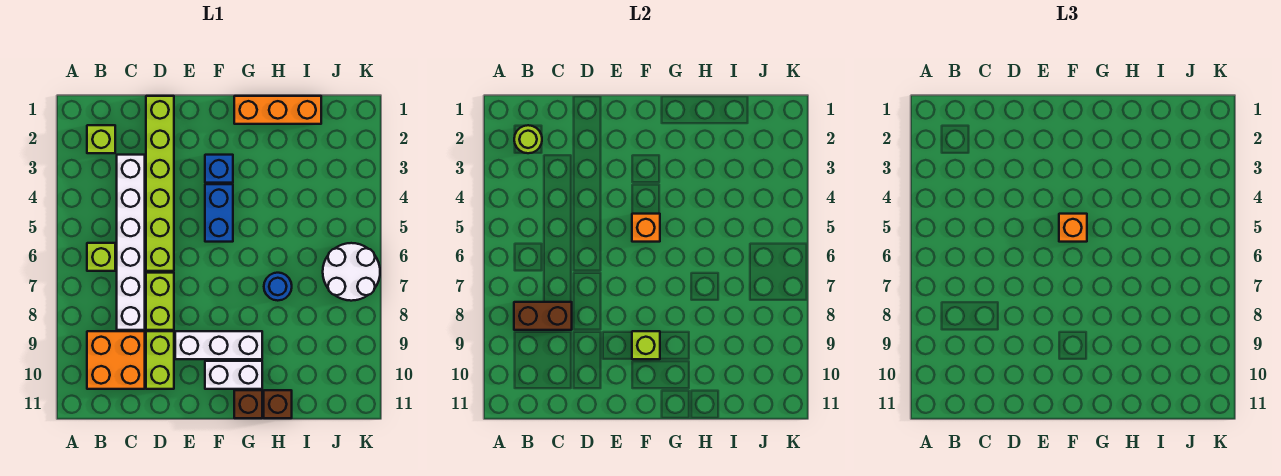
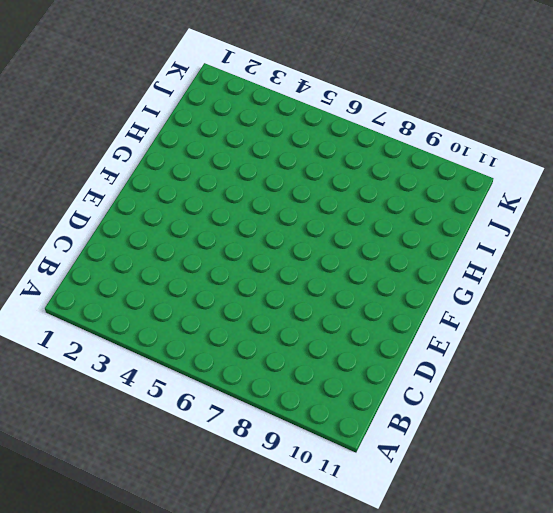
none -> lime 1x1 brick [87,125,115,153]
none -> lime 1x1 brick [87,243,115,271]
none -> orange 2x2 brick [87,331,145,389]

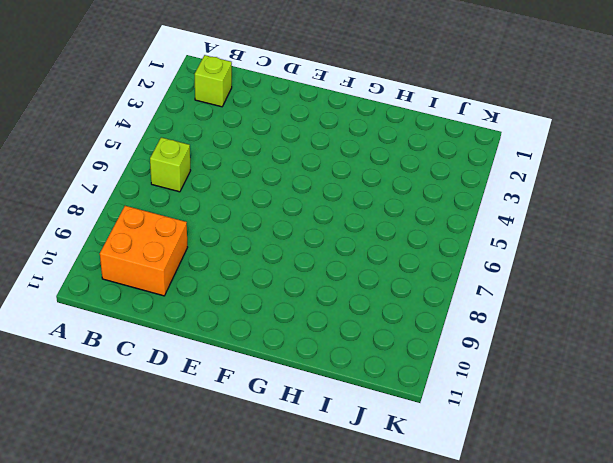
none -> white 1x6 brick [117,155,145,330]
none -> lime 1x6 brick [146,96,174,271]
none -> lime 1x2 brick [146,273,174,330]

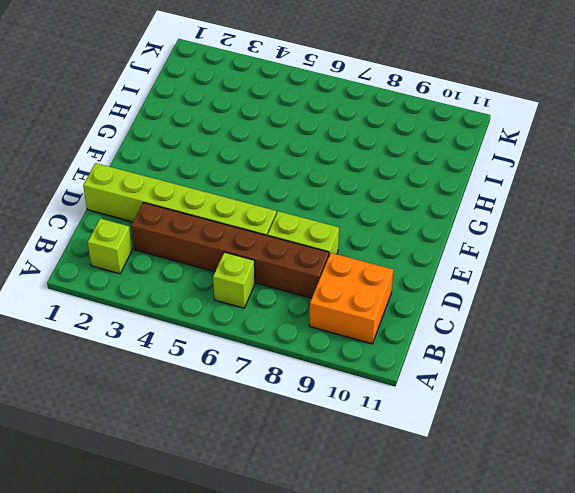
brown 1x6 brick [131,203,329,298] -> white 1x6 brick [117,155,145,330]
none -> lime 1x2 brick [146,331,174,389]
none -> white 1x3 brick [175,331,262,359]
none -> blue 1x1 brick [205,155,233,183]

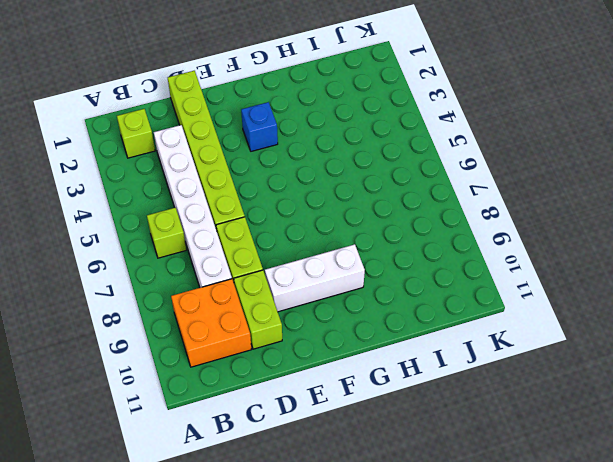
none -> blue 1x2 brick [205,184,233,242]
none -> white 1x2 brick [205,361,262,389]
none -> orange 1x3 brick [234,96,321,124]

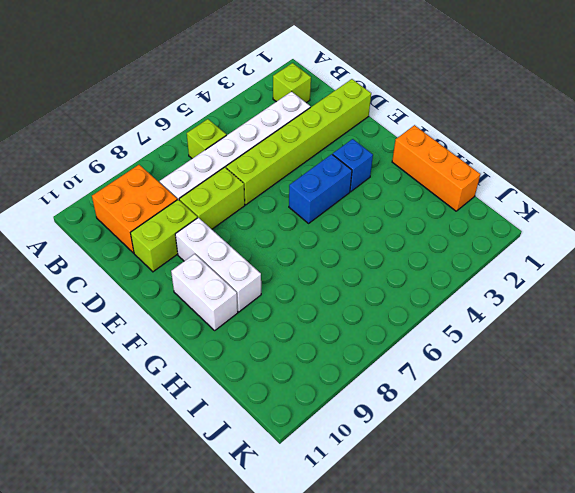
none -> brown 1x1 brick [234,390,262,418]
none -> blue 1x1 round brick [264,273,292,301]
none -> brown 1x1 brick [264,390,292,418]

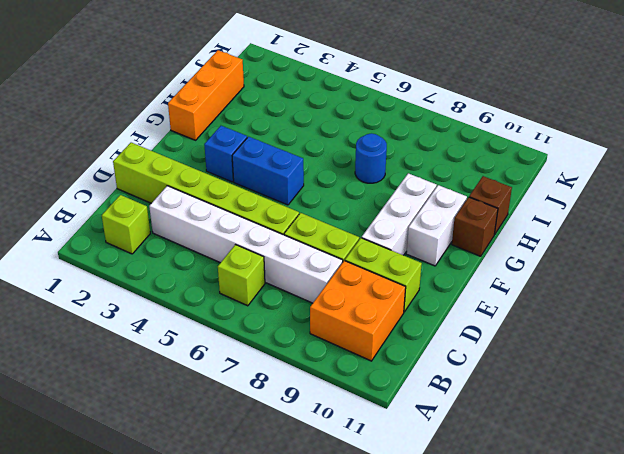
none -> white 2x2 round brick [323,243,380,301]
none -> lime 1x1 round brick [514,125,542,153]
none -> brown 1x2 brick [514,302,572,330]

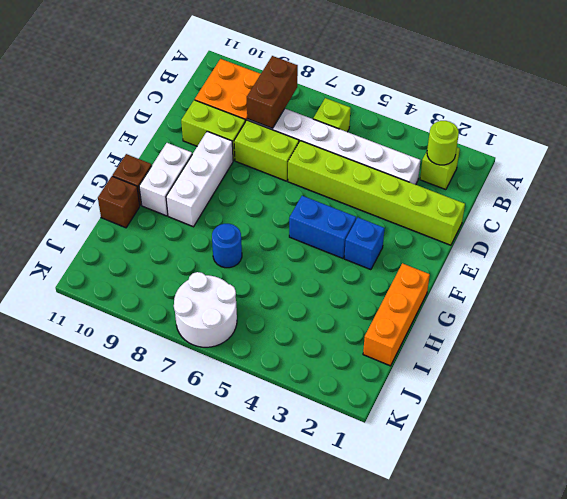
none -> orange 1x1 brick [632,214,660,242]
none -> lime 1x1 brick [632,331,660,359]
none -> orange 1x1 brick [1059,214,1087,242]

